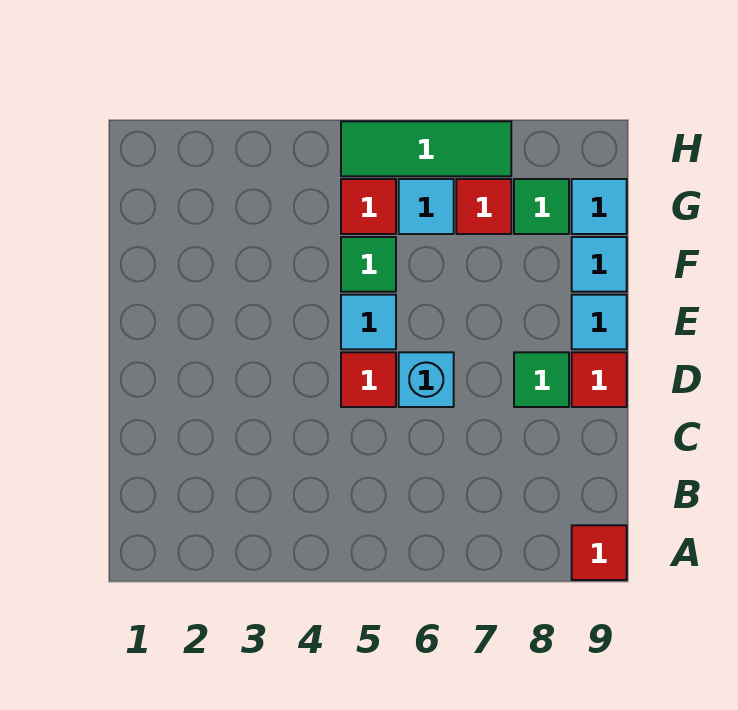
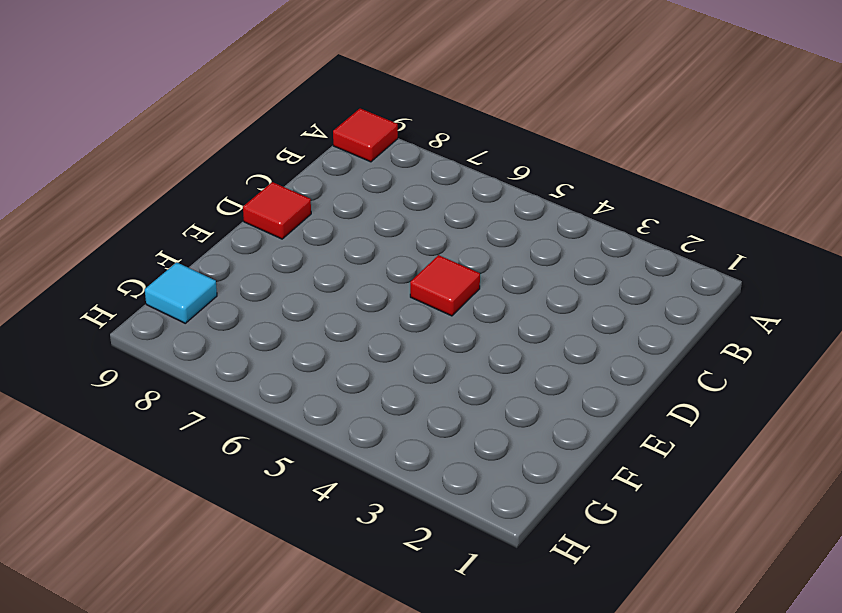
none -> cyan 1x1 brick [399,352,454,407]
none -> green 1x1 tile [514,352,569,407]
none -> cyan 1x1 tile [341,295,396,349]

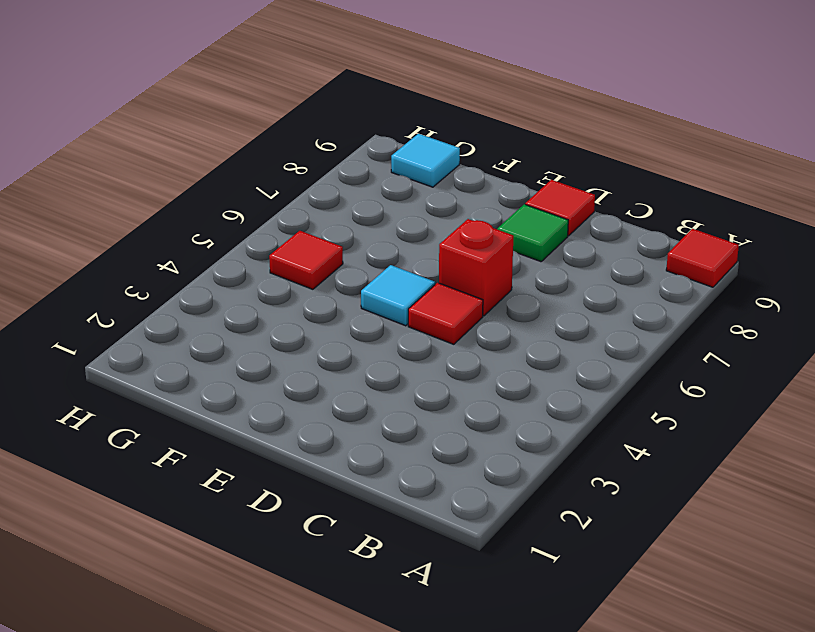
red 1x1 brick [439,219,513,316] -> cyan 1x1 brick [399,352,454,407]
none -> cyan 1x1 tile [572,295,627,349]
none -> green 1x1 tile [341,237,396,292]
none -> cyan 1x1 tile [572,237,627,292]

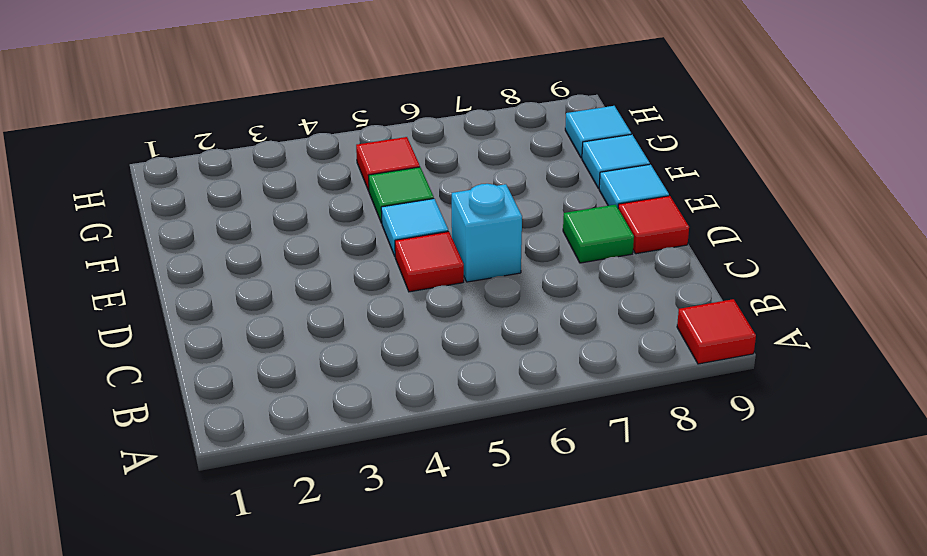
none -> cyan 1x1 tile [399,179,454,234]
none -> red 1x1 tile [456,179,511,234]
none -> green 1x1 tile [514,179,569,234]

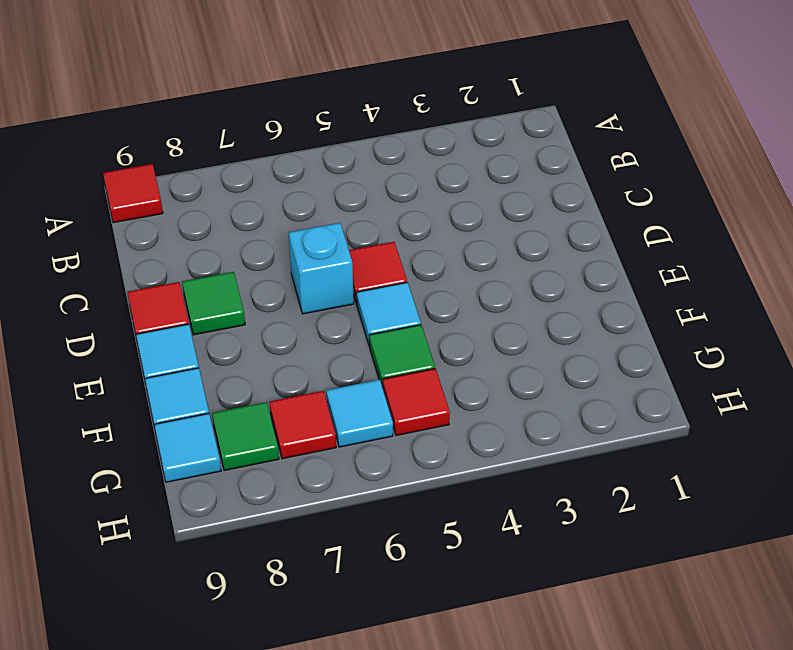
none -> green 1x3 tile [341,121,511,176]

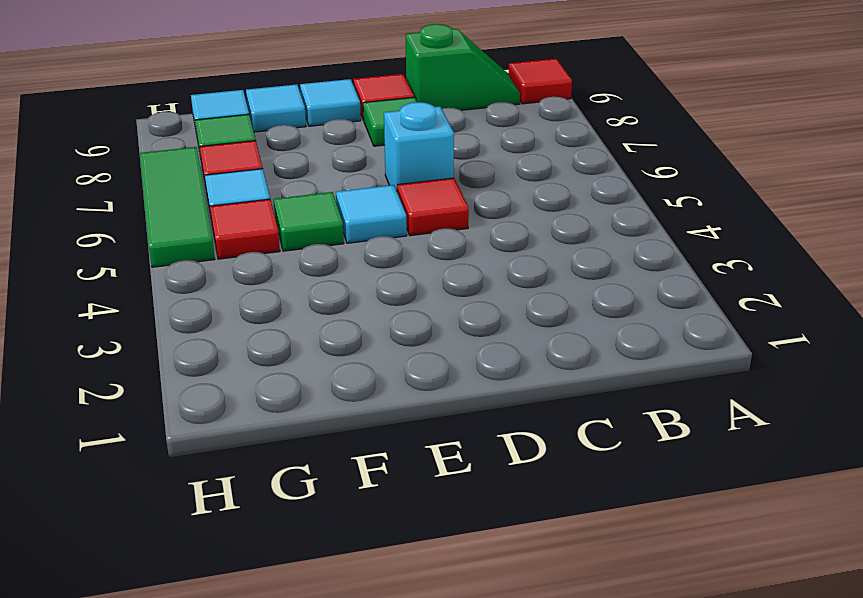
green 1x2 slope [406,24,520,110] -> none

